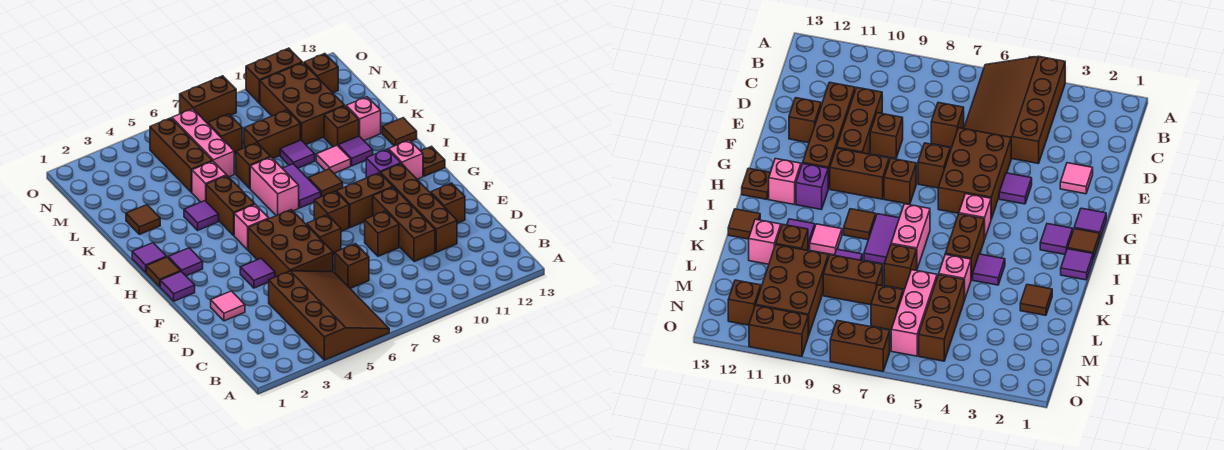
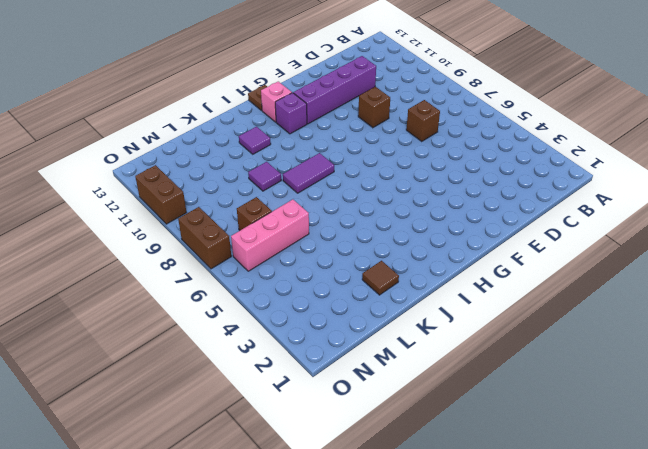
purple 1x4 brick [293,56,376,124] -> brown 1x4 brick [381,164,457,252]
none -> brown 3x4 slope [269,271,389,360]
none -> brown 1x3 brick [373,187,435,262]
none -> pink 1x1 tile [211,291,245,321]
none -> brown 2x3 brick [248,210,333,277]

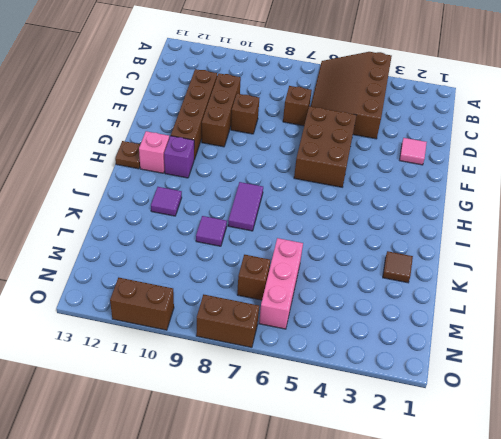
none -> brown 1x1 brick [431,183,465,223]
none -> purple 1x1 tile [240,258,275,288]
none -> brown 1x1 brick [307,215,341,255]
none -> purple 1x1 tile [160,272,195,301]

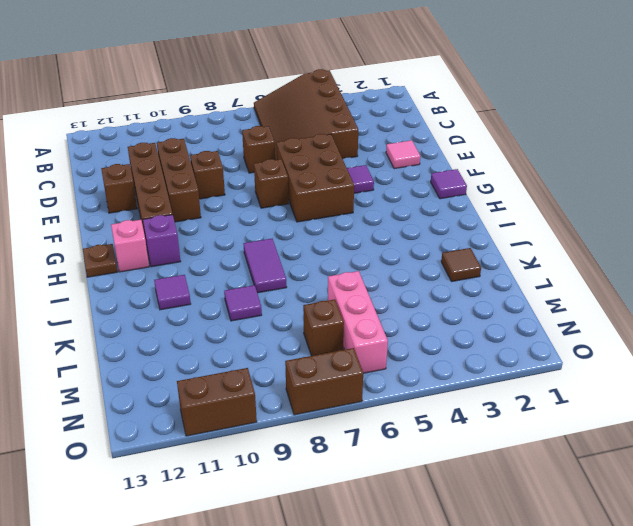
none -> brown 1x1 brick [314,191,349,231]
none -> brown 1x2 brick [336,173,393,228]
none -> brown 1x1 tile [146,257,181,287]
none -> purple 1x1 tile [168,248,203,276]

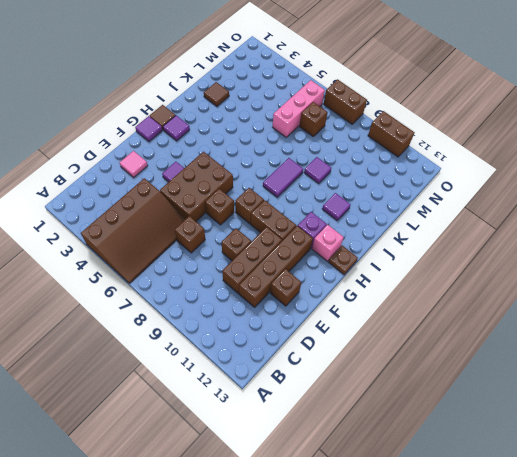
none -> pink 1x1 brick [234,204,269,250]
none -> purple 1x1 tile [132,243,167,272]
none -> brown 1x2 brick [206,176,255,235]
none -> pink 1x2 brick [250,157,299,216]

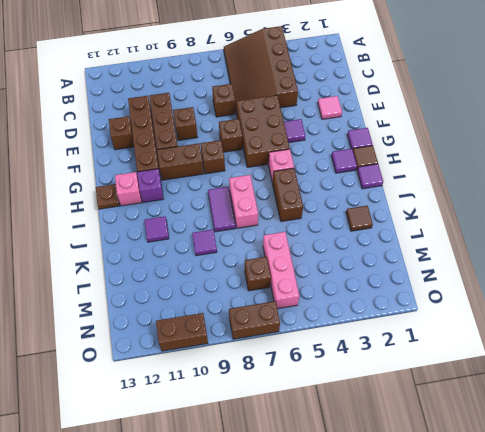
none -> brown 1x1 tile [308,169,343,197]
none -> purple 1x1 tile [184,201,219,230]
none -> pink 1x1 tile [316,145,351,173]
none -> brown 1x1 tile [382,118,417,146]

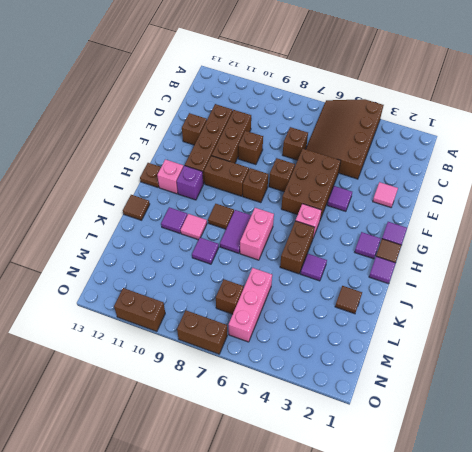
none -> pink 1x1 brick [192,161,226,202]
none -> brown 1x1 brick [236,143,271,188]
none -> brown 1x1 brick [324,106,359,147]
none -> pink 1x1 brick [346,97,381,140]

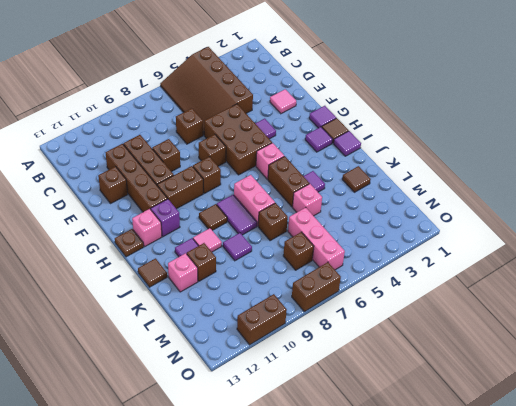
none -> brown 1x3 brick [150,118,212,192]
none -> brown 1x2 brick [244,110,300,158]
none -> brown 2x3 brick [260,63,344,144]
none -> brown 1x1 brick [304,54,338,93]

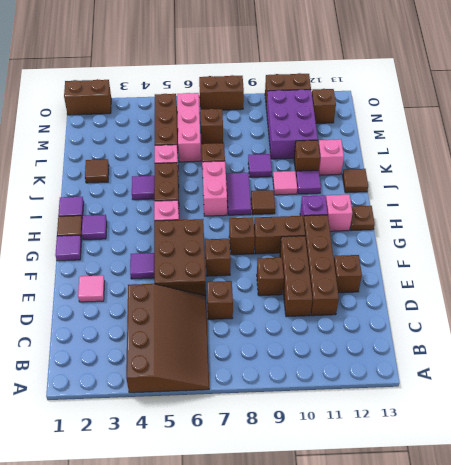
purple 2x3 brick [266,89,318,159] -> brown 2x3 brick [260,63,344,144]
brown 1x2 brick [64,79,111,115] -> brown 1x2 brick moved to [244,110,300,158]

